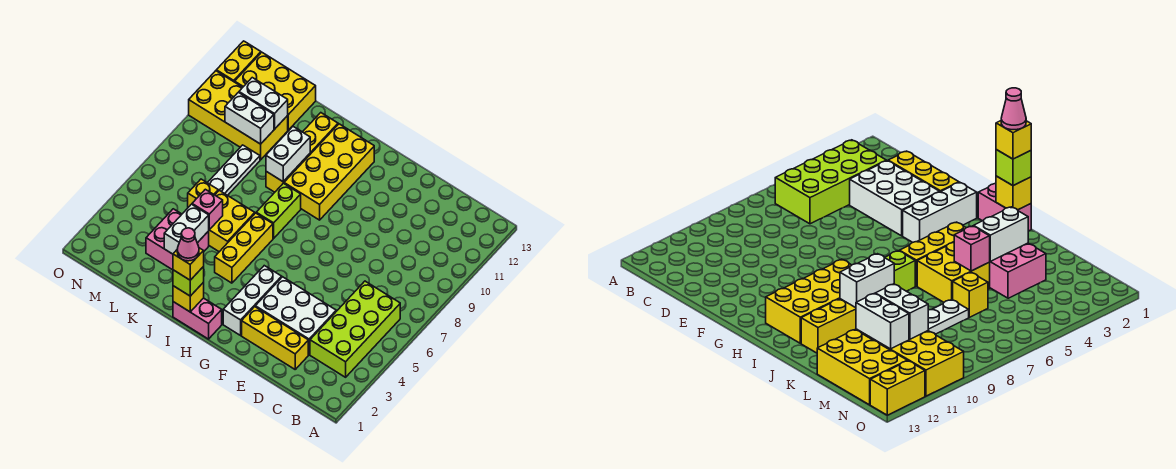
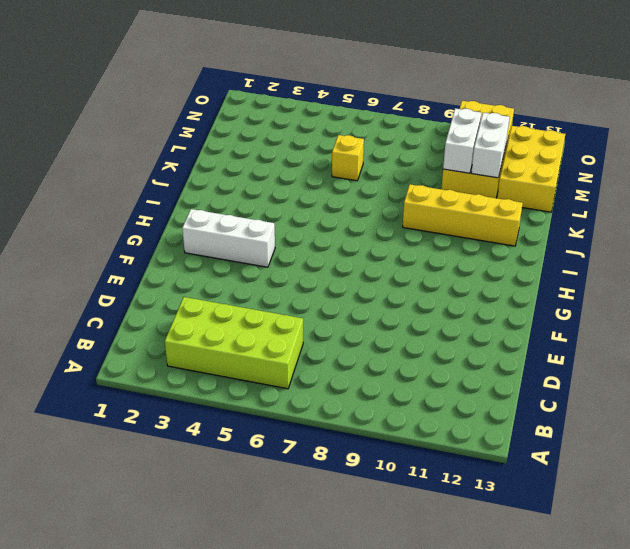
none -> yellow 1x3 brick [242,307,308,369]
none -> white 2x3 brick [255,277,336,355]
none -> pink 1x2 brick [173,298,222,339]

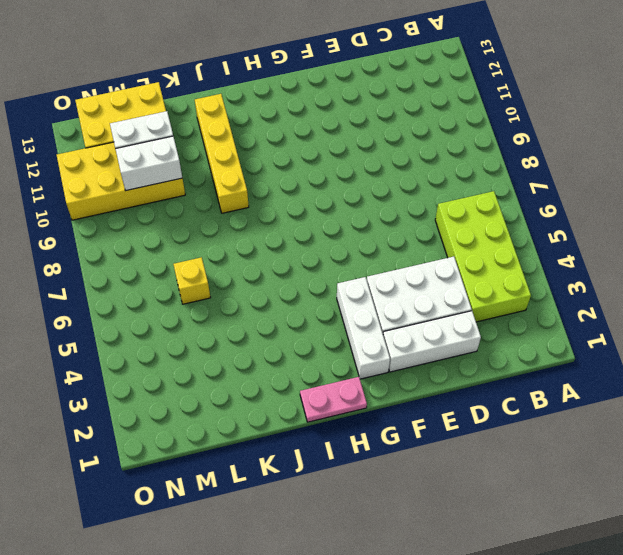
white 1x3 brick [383,311,481,372] -> yellow 1x3 brick [242,307,308,369]
pink 1x2 plate [300,377,367,422] -> pink 1x2 brick [173,298,222,339]
none -> yellow 2x4 brick [284,124,374,220]
none -> yellow 1x3 brick [215,213,273,283]
none -> lime 1x2 brick [256,183,301,238]

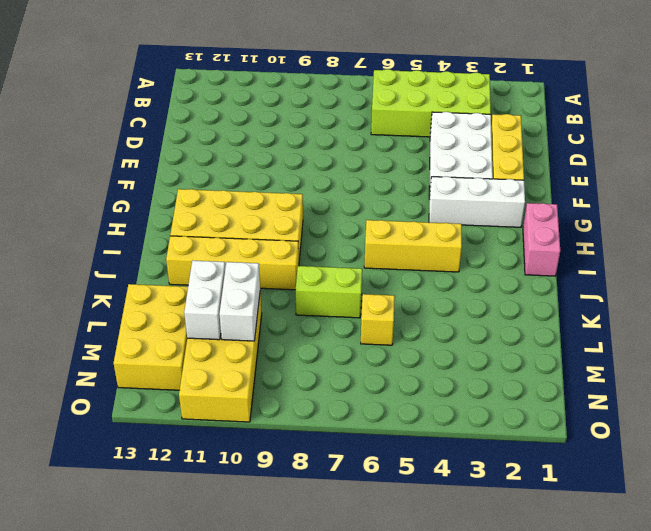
lime 1x2 brick [296,266,362,318] -> lime 1x2 brick moved to [256,183,301,238]
none -> yellow 2x2 brick [209,190,255,252]
none -> pink 2x2 brick [146,209,209,270]
none -> white 1x3 plate [208,145,260,195]

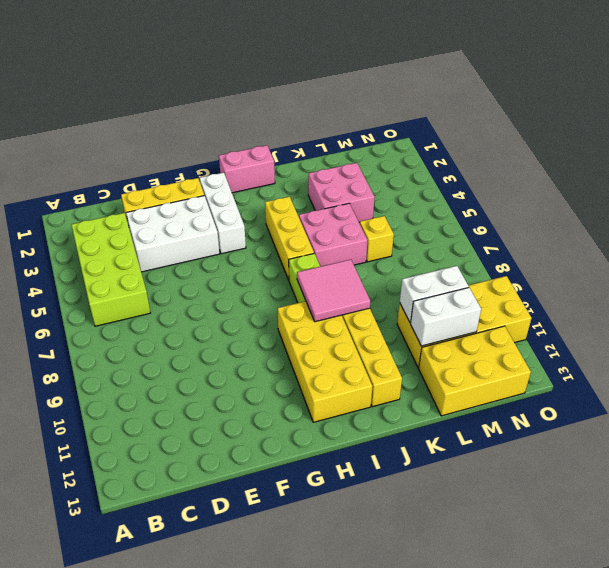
pink 2x2 tile [297,260,370,322] -> white 1x2 brick [266,127,310,181]
pink 2x2 brick [299,203,368,267] -> yellow 2x2 brick [209,190,255,252]
none -> white 1x3 plate [208,145,260,195]
none -> yellow 1x2 brick [216,41,261,82]
none -> yellow 1x1 brick [173,283,204,312]

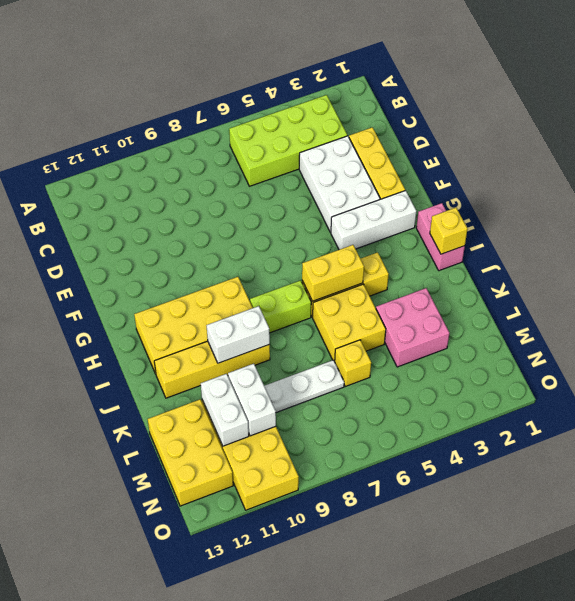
yellow 1x2 brick [302,245,364,301] -> yellow 1x2 brick moved to [216,41,261,82]
none -> white 1x2 brick [164,204,209,254]
none -> pink 1x1 brick [192,189,223,230]
none -> lime 1x1 brick [173,266,204,296]

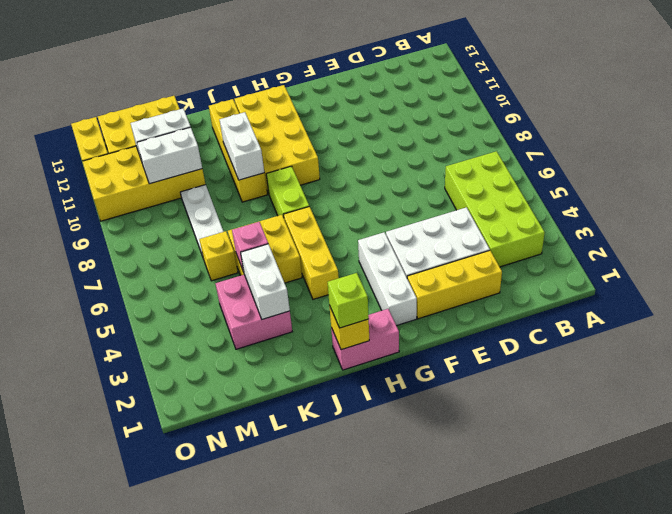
none -> yellow 1x1 brick [173,248,204,280]
none -> pink 1x1 cone [177,228,199,261]

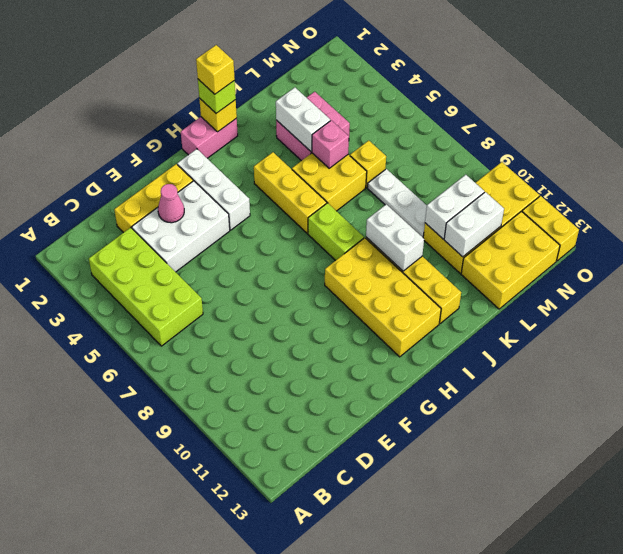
pink 1x1 cone [158,184,184,223] -> pink 1x1 cone moved to [177,228,199,261]

